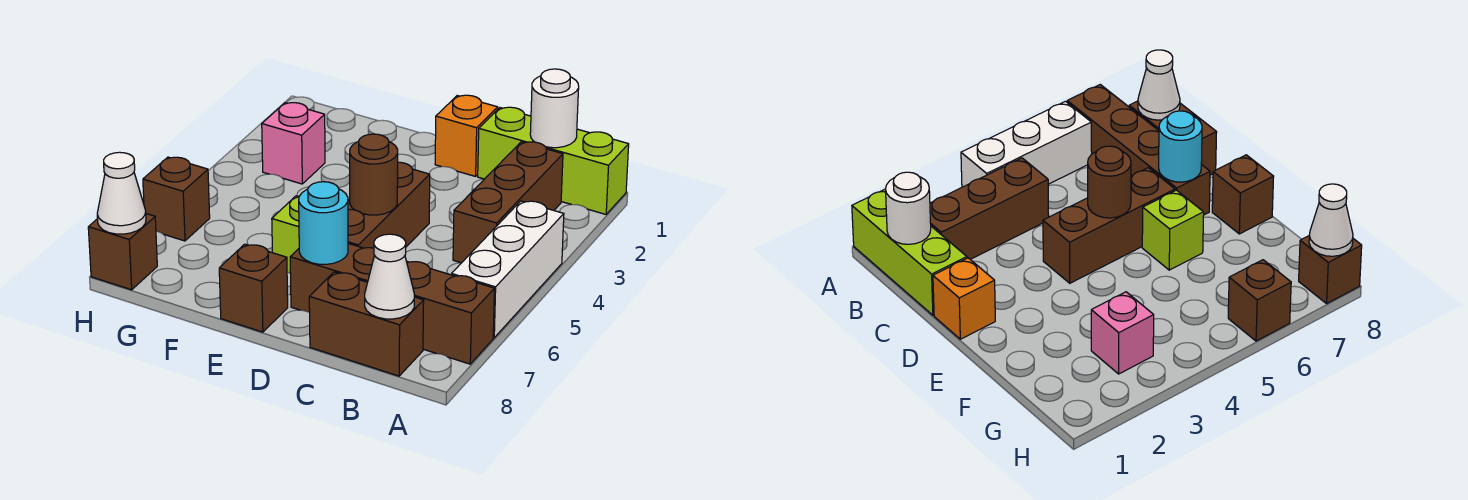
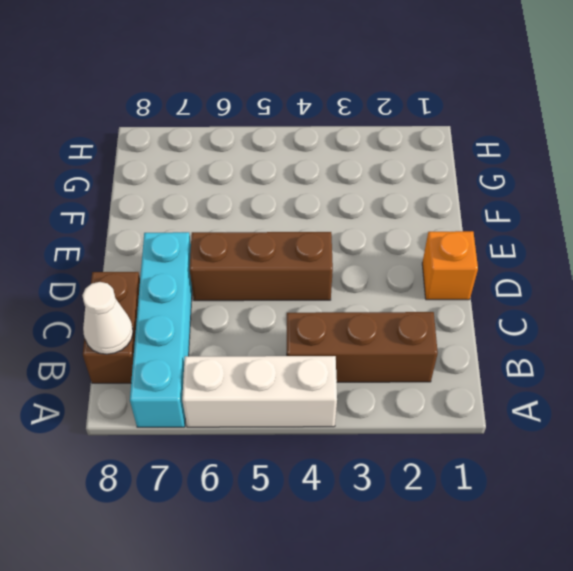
cyan 1x4 brick [130,232,192,427] -> brown 1x4 brick [290,244,494,364]
none -> lime 1x3 brick [478,107,629,214]
none -> lime 1x1 brick [272,196,299,273]
none -> brown 1x1 brick [219,244,288,332]

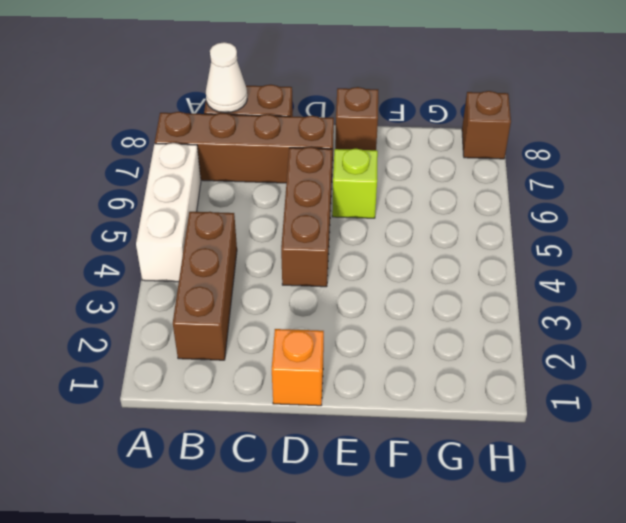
none -> lime 1x3 brick [478,107,629,214]
none -> pink 1x1 brick [262,103,325,184]
none -> brown 1x1 brick [143,157,210,241]

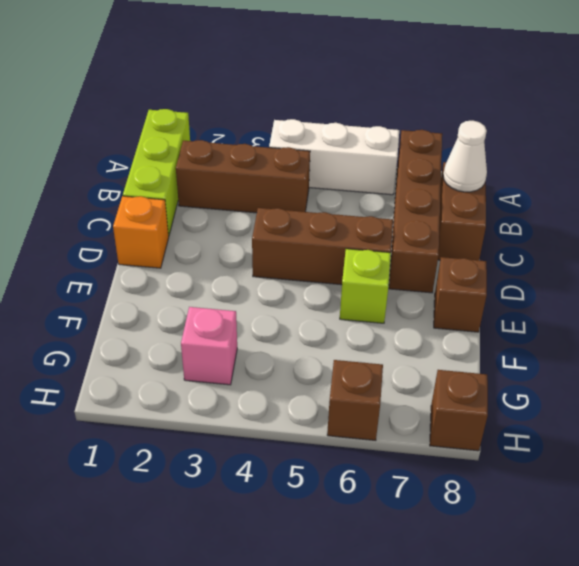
none -> white 1x1 round brick [530,69,579,148]
none -> brown 1x1 round brick [350,134,398,215]
none -> cyan 1x1 round brick [299,182,348,264]

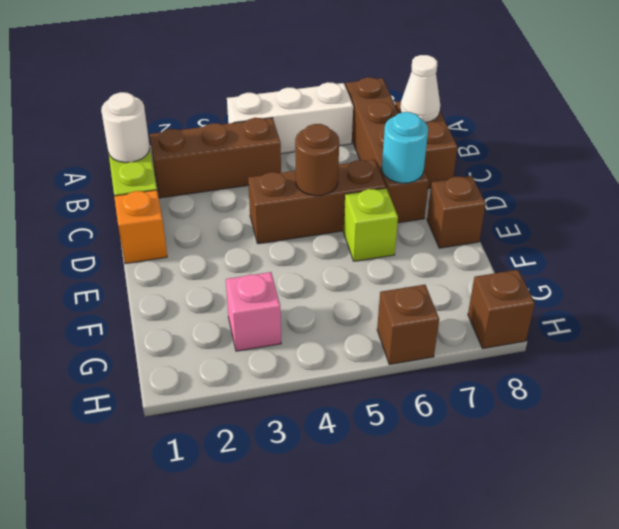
none -> white 1x1 cone [97,152,146,234]

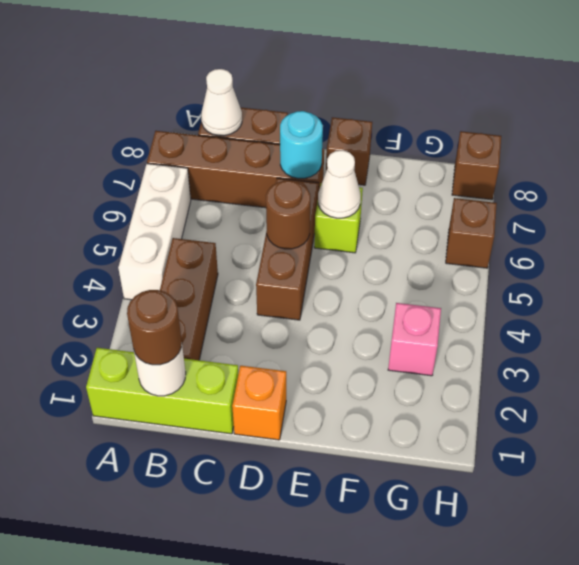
brown 1x1 round brick [127,290,182,365] -> none
white 1x1 cone [318,150,361,218] -> white 1x1 cone moved to [97,152,146,234]

